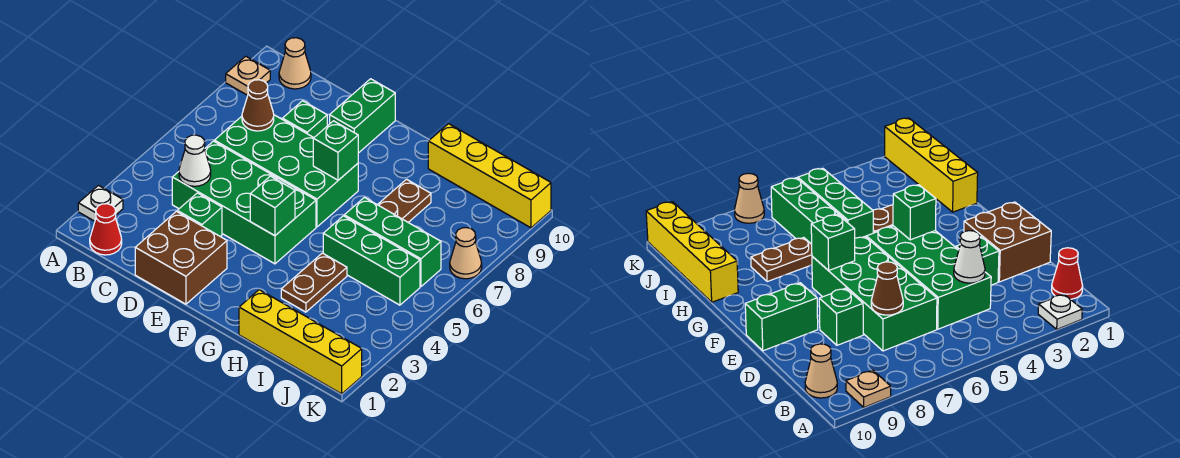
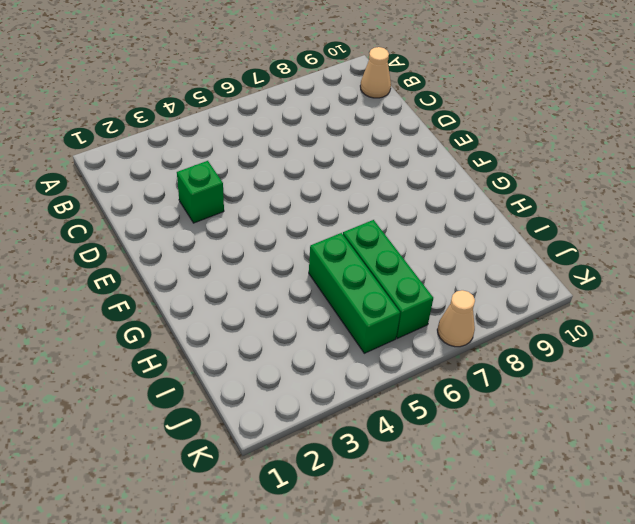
none -> white 1x1 plate [78,186,123,221]
none -> tan 1x1 plate [226,56,270,95]
none -> red 1x1 cone [90,204,122,255]

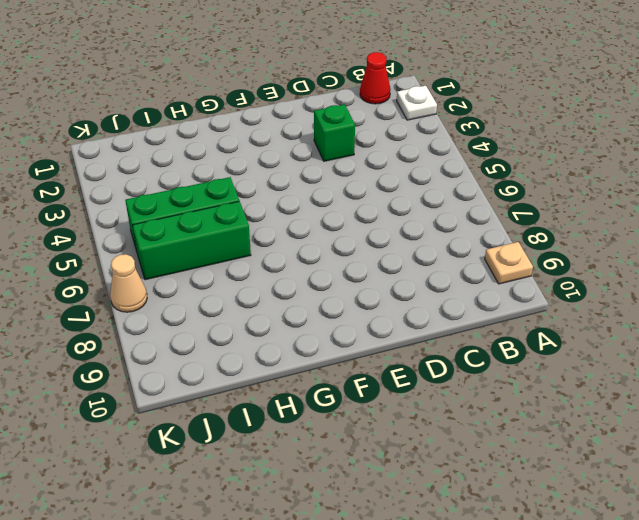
none -> tan 1x1 cone [279,38,311,89]
none -> green 2x4 brick [172,141,316,264]
none -> green 2x4 brick [214,115,358,227]

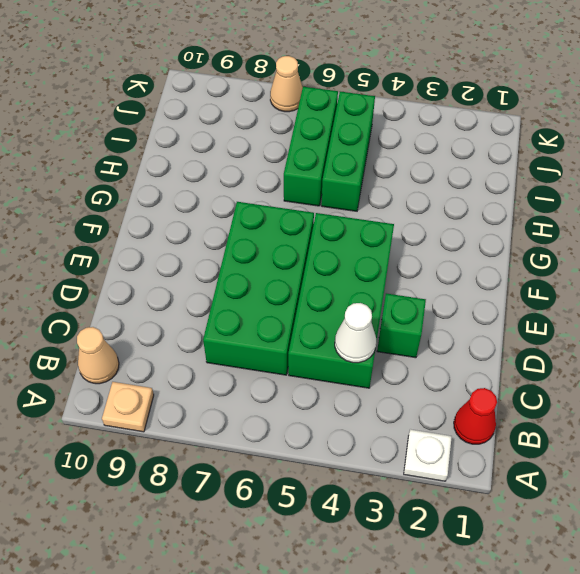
none -> brown 2x2 brick [135,211,227,304]
none -> green 1x1 brick [283,101,327,137]
none -> green 1x2 brick [330,79,395,153]

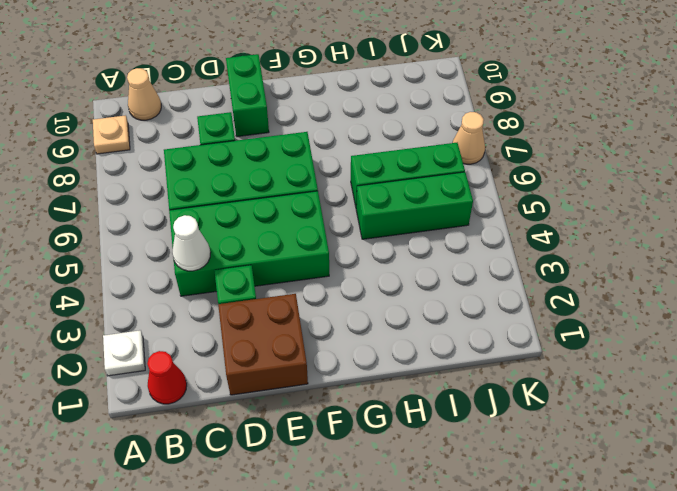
none -> yellow 1x4 brick [239,290,362,394]
none -> brown 1x2 plate [281,253,347,312]
none -> brown 1x2 plate [378,179,431,222]

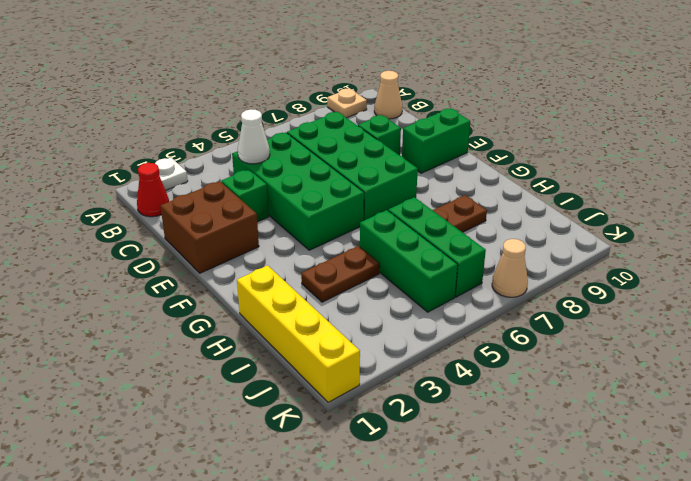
none -> yellow 1x4 brick [428,124,551,228]
none -> brown 1x1 cone [242,80,274,131]
none -> green 1x1 brick [250,176,295,236]

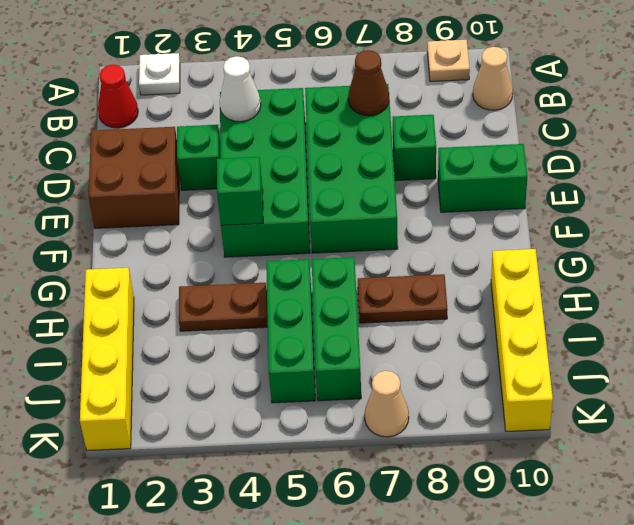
none -> green 1x1 brick [313,121,358,180]

